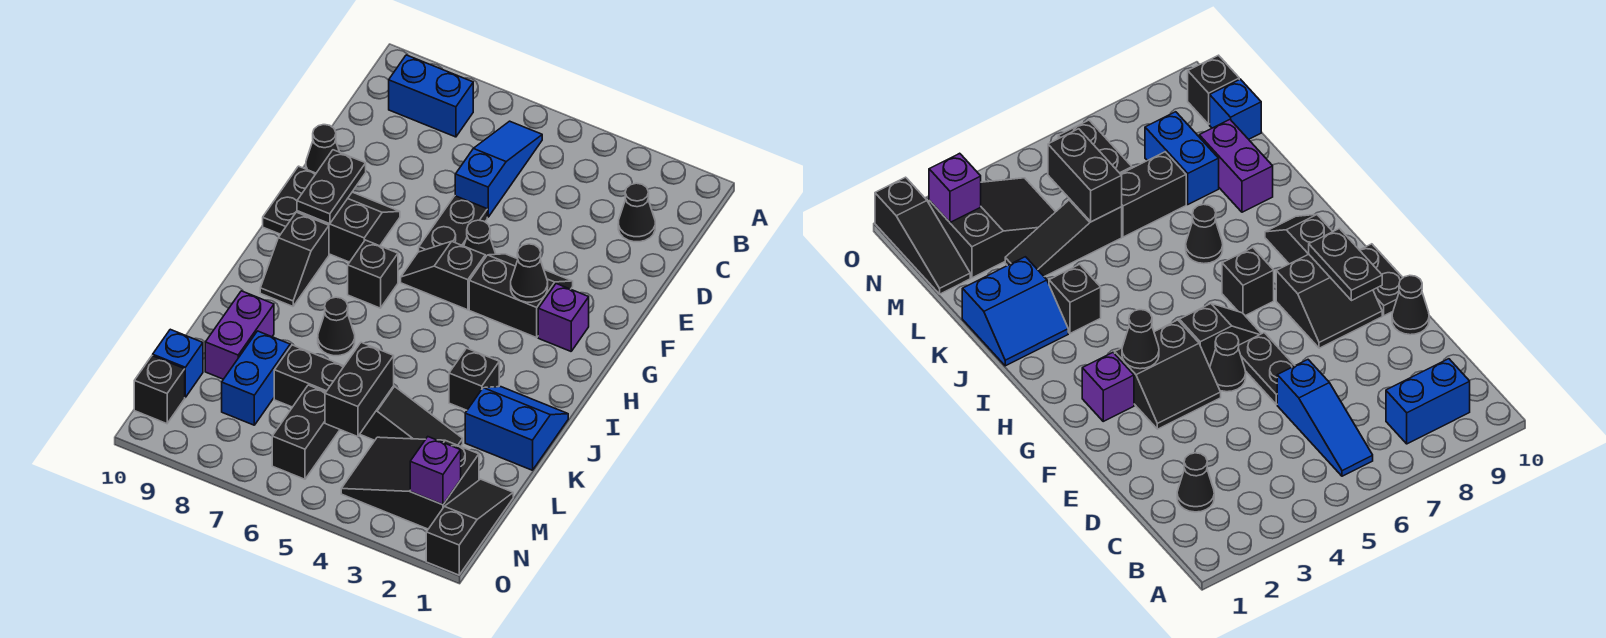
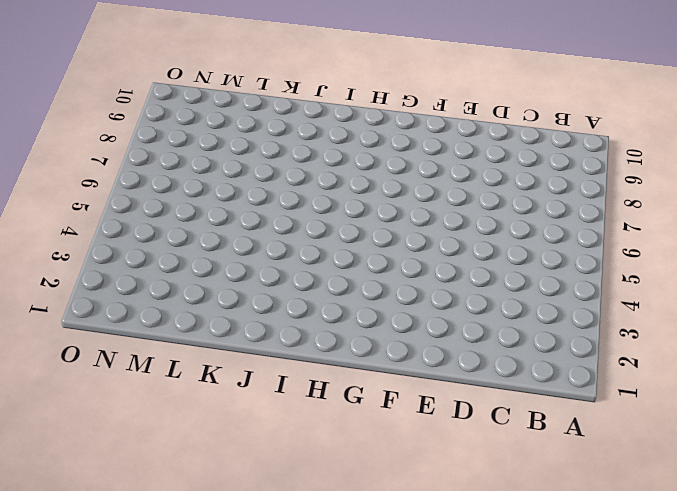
none -> blue 1x3 slope [455,121,542,217]
none -> blue 1x2 brick [389,55,473,137]
none -> black 1x1 cone [618,183,655,242]

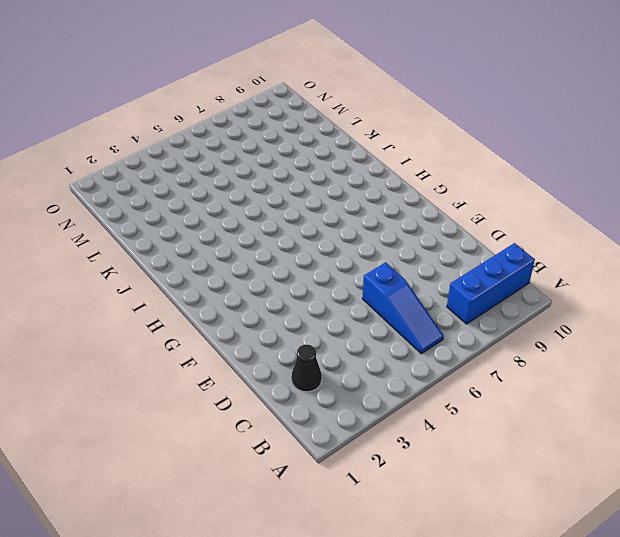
blue 1x3 brick [447,243,535,324] -> blue 1x2 brick [389,55,473,137]
none -> black 1x2 plate [419,196,487,252]
none -> black 1x1 cone [306,125,339,173]
none -> black 2x2 slope [469,254,573,338]

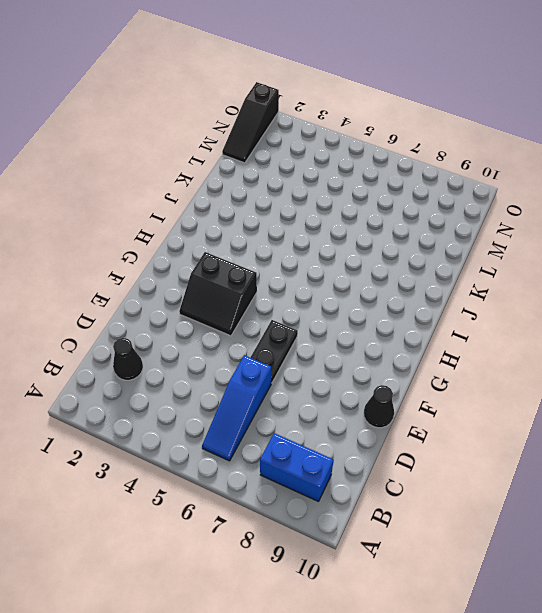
none -> black 1x1 cone [464,220,496,257]
none -> black 2x2 slope [297,192,400,262]
none -> black 1x2 plate [263,166,316,234]

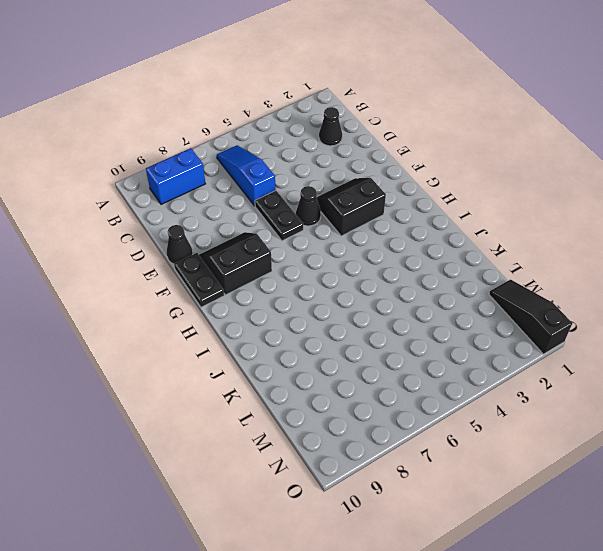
none -> purple 1x1 brick [538,284,589,351]
none -> black 1x2 slope [401,241,485,310]
none -> black 1x1 brick [348,240,398,308]

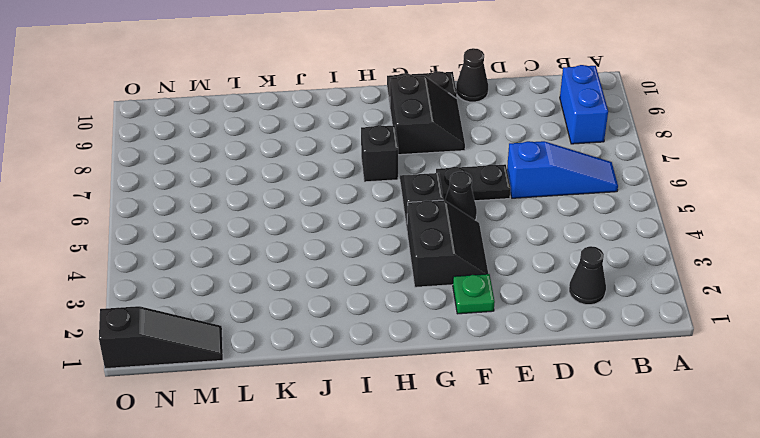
green 1x1 plate [453,274,495,314] -> none
none -> purple 1x1 brick [538,284,589,351]
none -> black 1x2 slope [260,212,329,306]
none -> blue 2x2 slope [465,387,568,470]

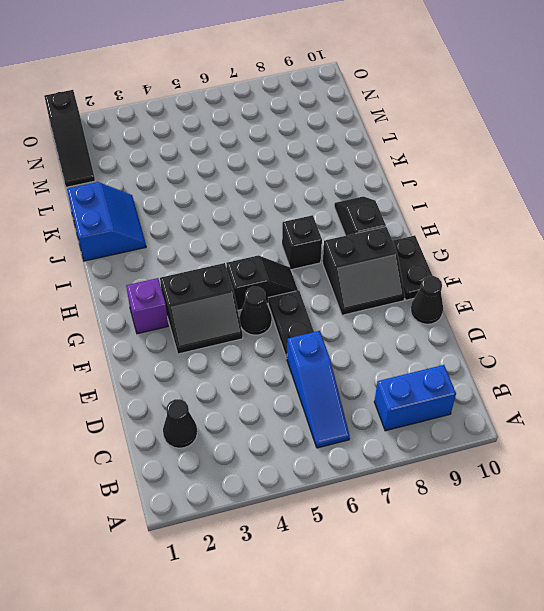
blue 2x2 slope [67,182,146,261] -> blue 2x2 slope turned to [465,387,568,470]
none -> black 1x1 brick [449,348,499,410]
none -> black 1x1 cone [318,297,355,356]
none -> purple 1x2 brick [205,291,274,379]

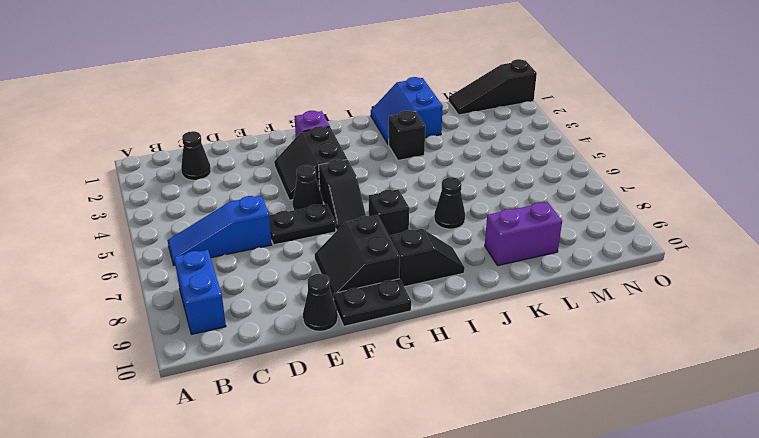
none -> black 1x3 slope [360,386,463,446]
none -> black 1x2 brick [274,345,344,407]
none -> blue 1x2 brick [222,331,290,425]

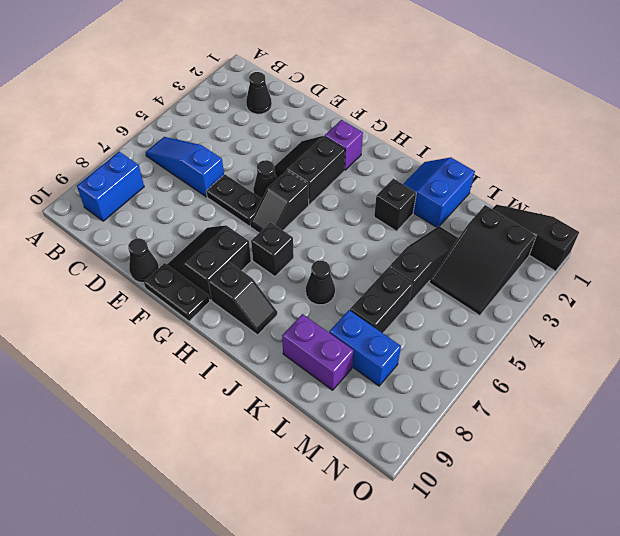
none -> black 1x2 brick [272,385,340,479]
none -> blue 1x1 brick [153,329,203,397]
none -> black 1x1 brick [134,356,185,424]

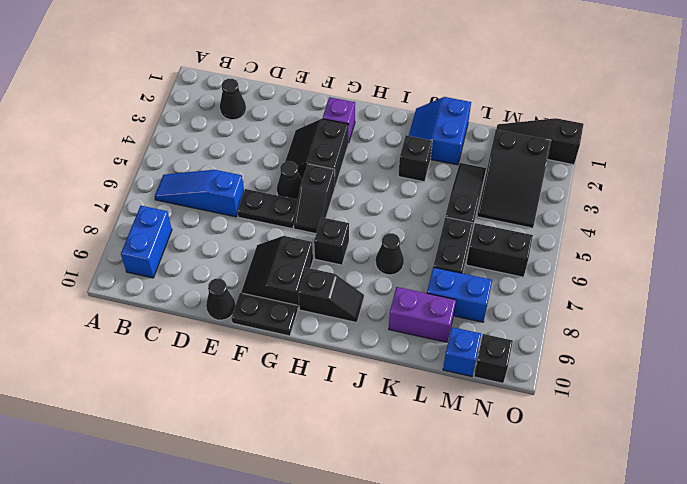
none -> black 1x2 plate [297,150,366,224]
none -> black 1x1 cone [511,244,548,302]
none -> black 1x2 brick [325,342,394,437]

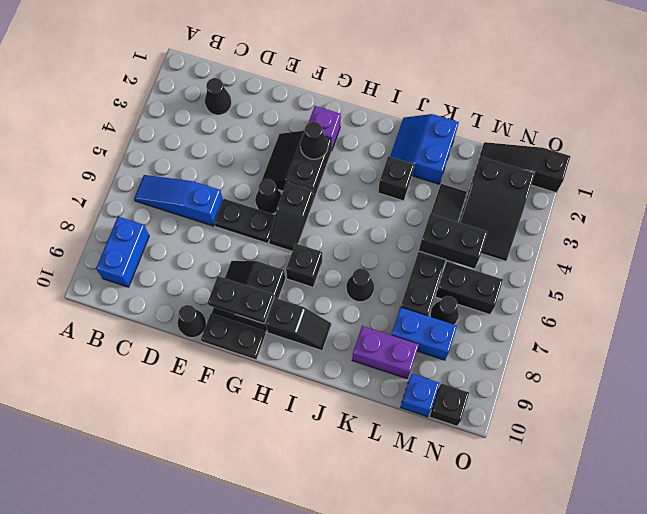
black 1x1 cone [430,296,459,325] -> none
none -> purple 1x1 brick [410,437,461,505]

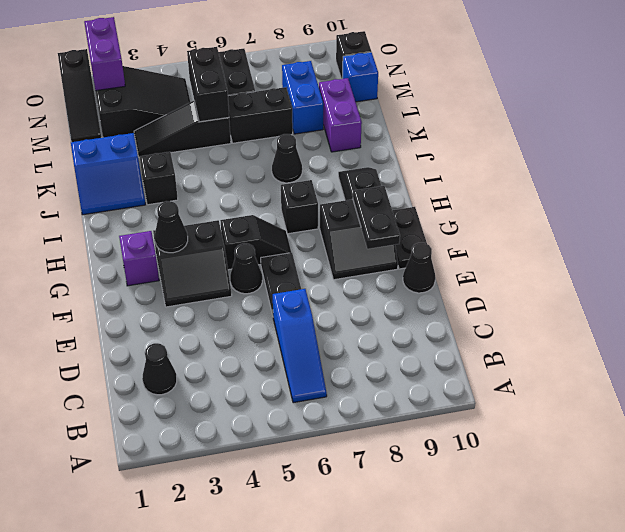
purple 1x2 brick [84,17,125,91] -> purple 1x1 brick [410,437,461,505]
none -> blue 1x2 brick [389,55,473,137]

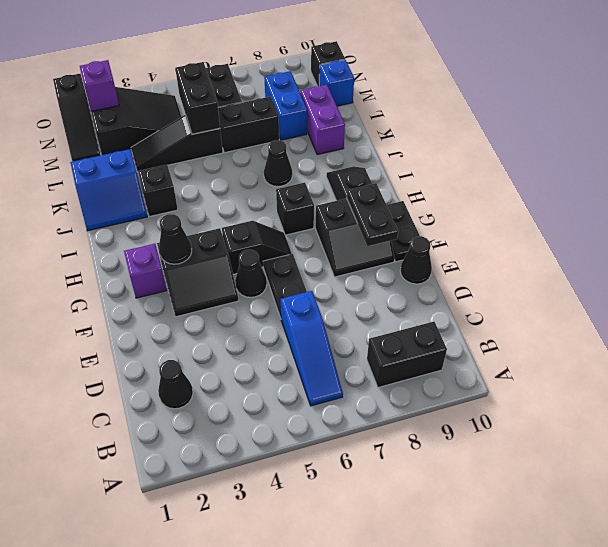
black 1x2 brick [367,322,447,387] -> blue 1x2 brick [389,55,473,137]

